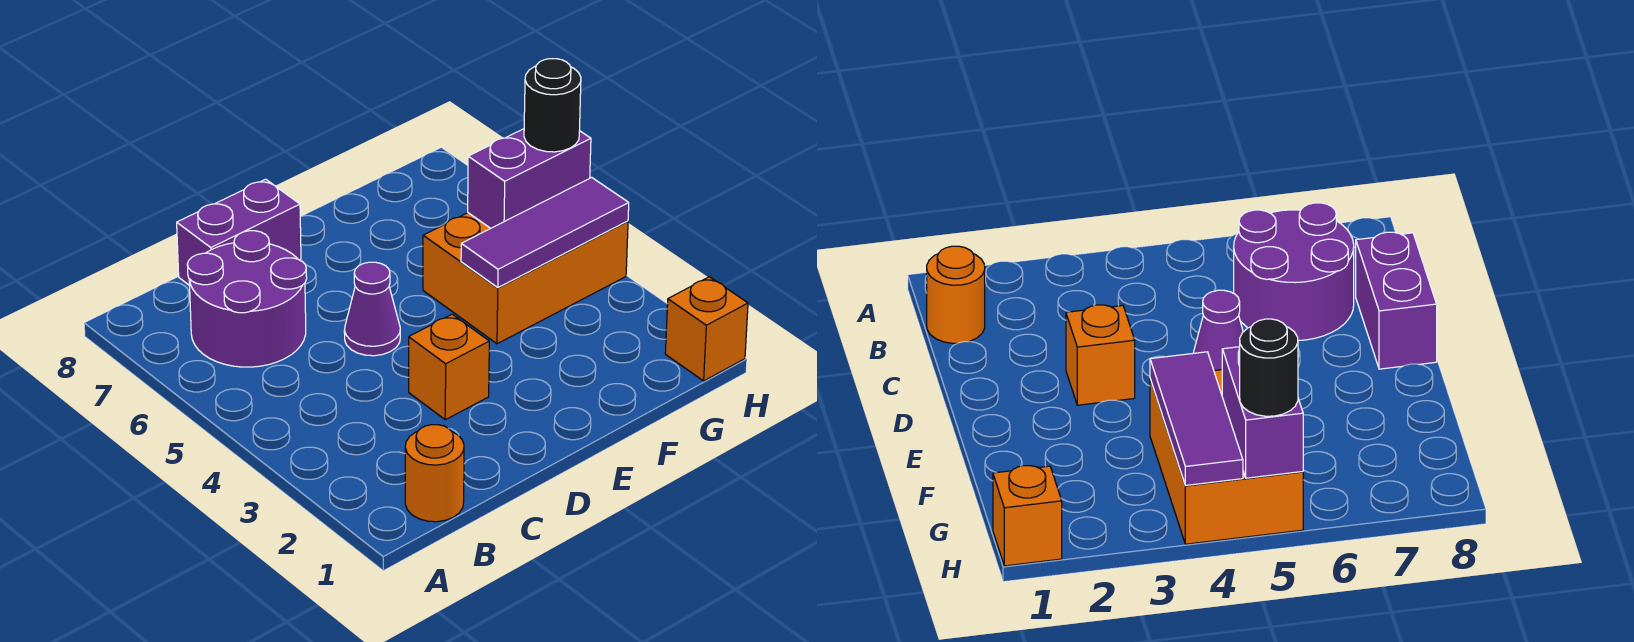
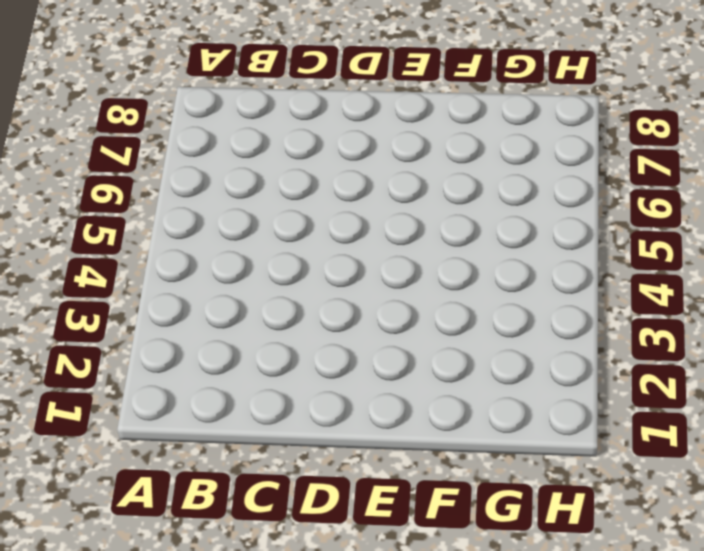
none -> orange 1x1 round brick [405,425,464,522]
none -> purple 2x2 round brick [187,231,307,367]

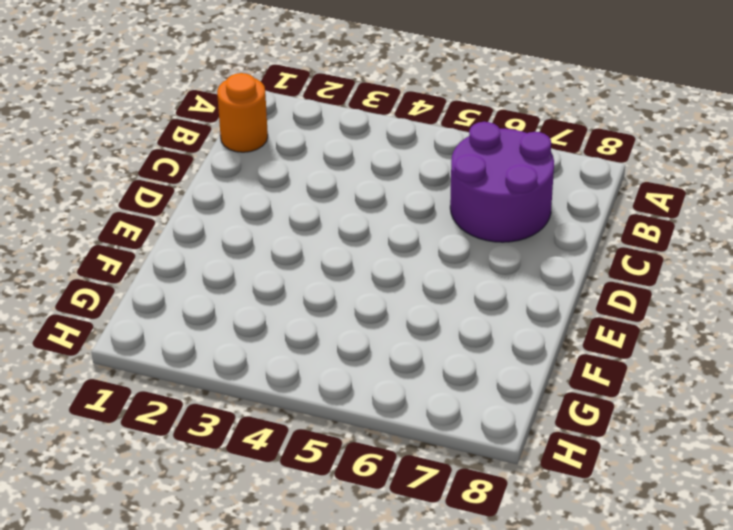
none -> purple 1x2 brick [177,179,301,286]
none -> orange 1x1 brick [409,314,489,420]

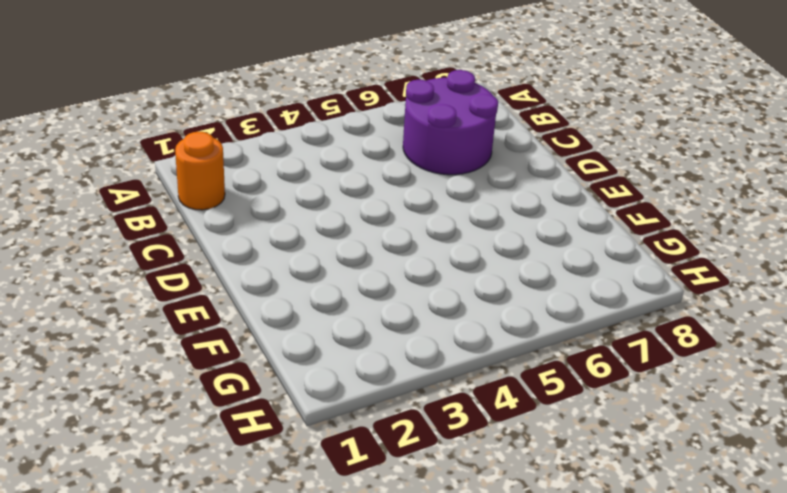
none -> purple 1x2 brick [177,179,301,286]
none -> orange 1x1 brick [409,314,489,420]

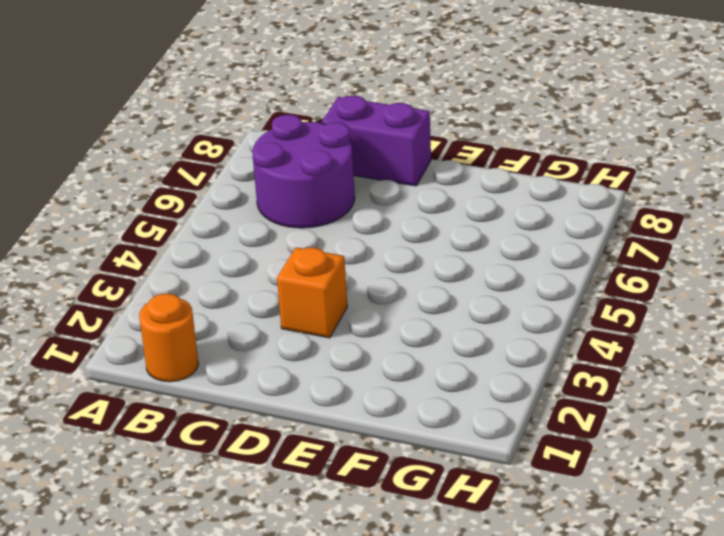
none -> purple 1x1 cone [344,262,400,356]
none -> orange 2x3 brick [423,213,628,344]

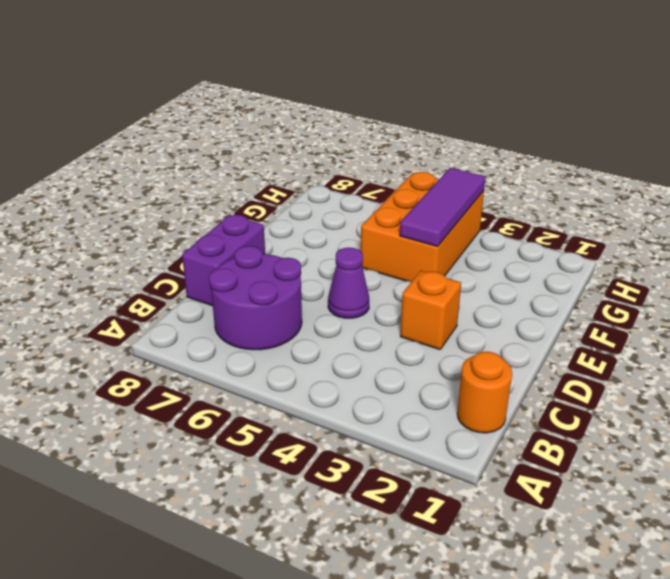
none -> orange 1x1 brick [665,277,748,381]
none -> purple 1x2 brick [468,129,591,228]

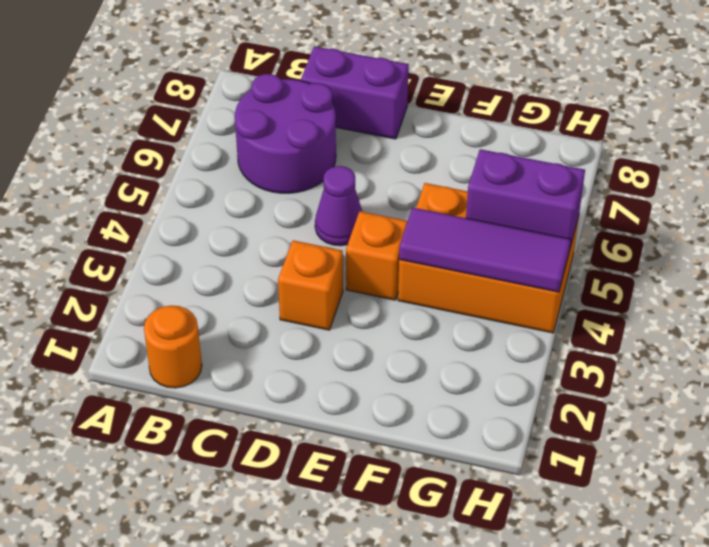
orange 1x1 brick [346,211,408,300] -> orange 1x1 brick moved to [665,277,748,381]
none -> black 1x1 round brick [524,59,581,152]

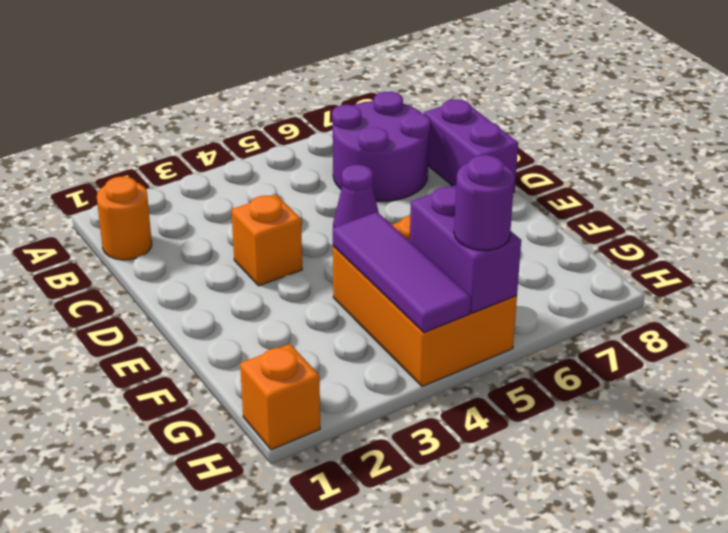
purple 1x1 round brick [454,155,514,250] -> black 1x1 round brick [524,59,581,152]

